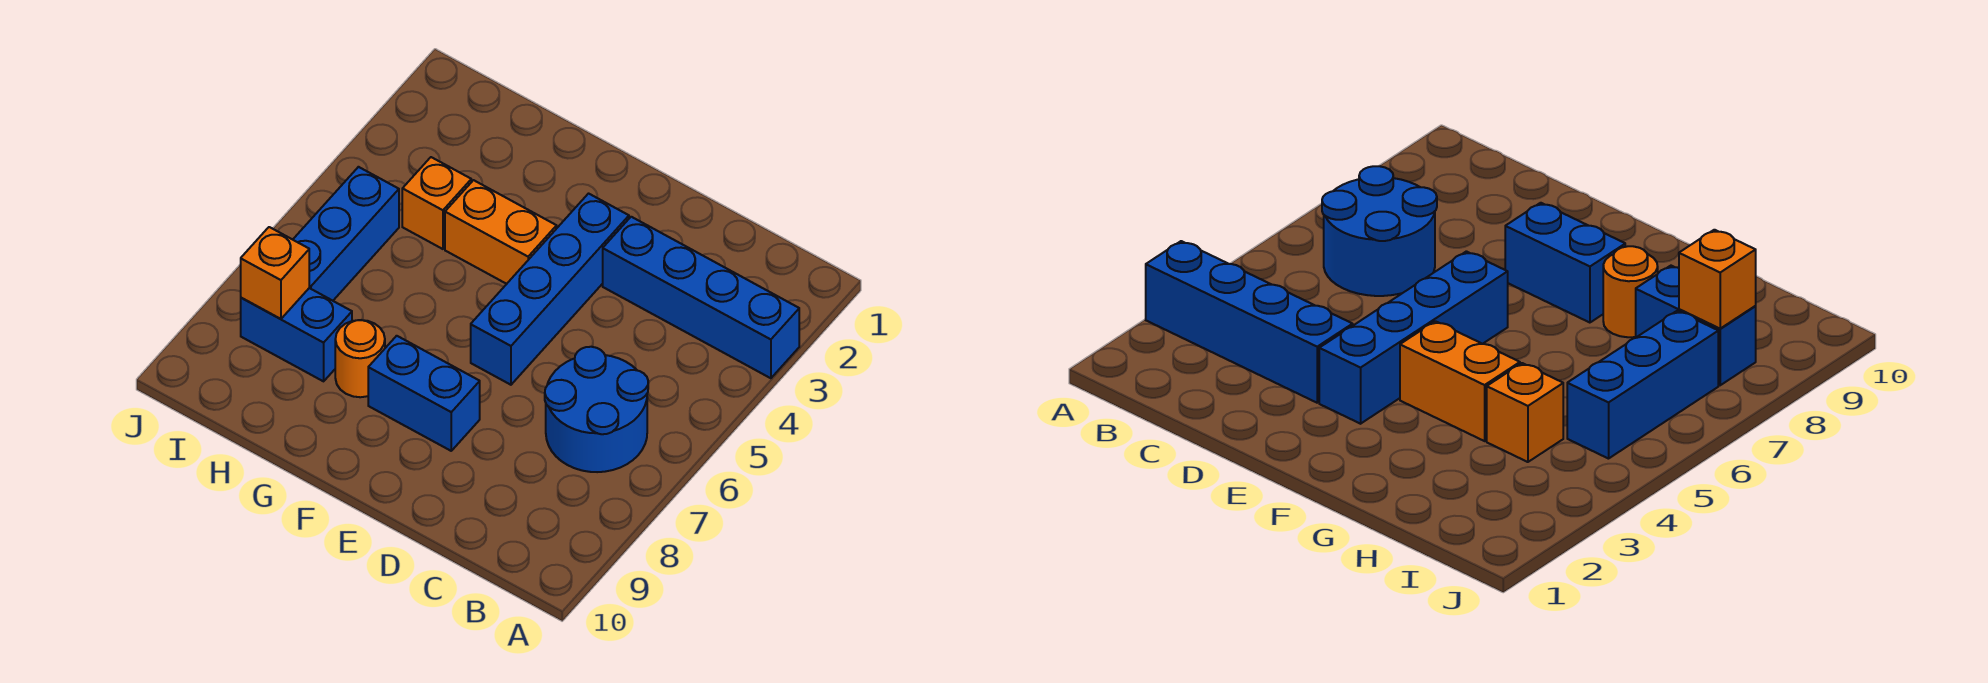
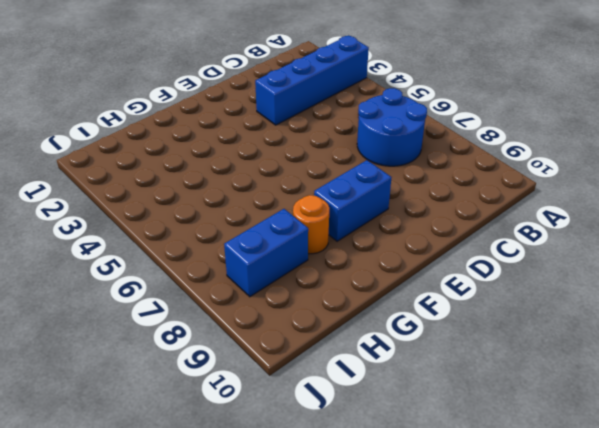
none -> blue 1x4 brick [471,194,629,385]
none -> orange 1x2 brick [445,180,557,284]

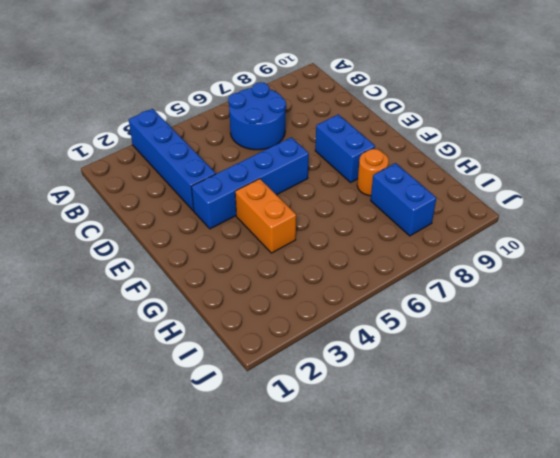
none -> orange 1x1 brick [402,157,471,249]
none -> blue 1x3 brick [293,167,399,301]

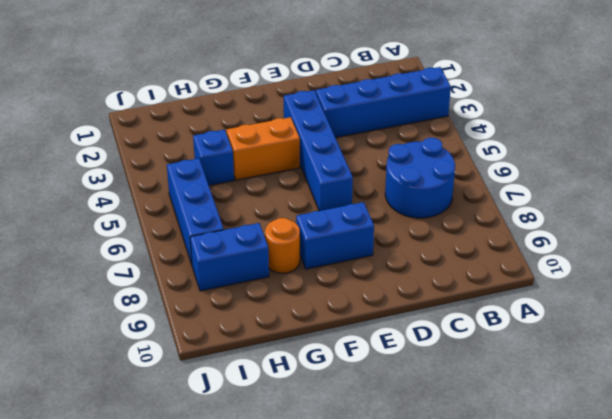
blue 1x1 brick [193,130,234,185] -> orange 1x1 brick [402,157,471,249]
none -> orange 1x1 brick [241,227,309,319]

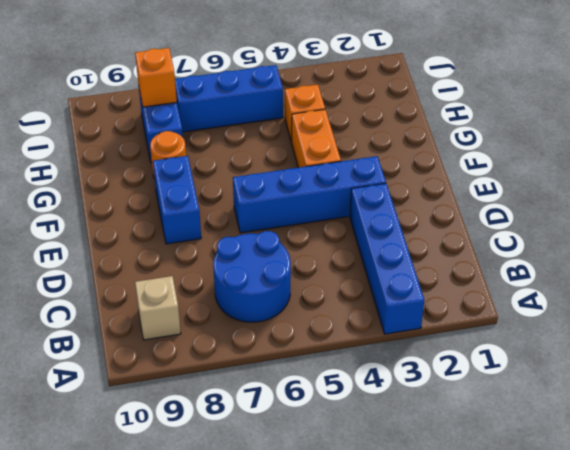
tan 1x1 brick [135,276,181,340] -> none

